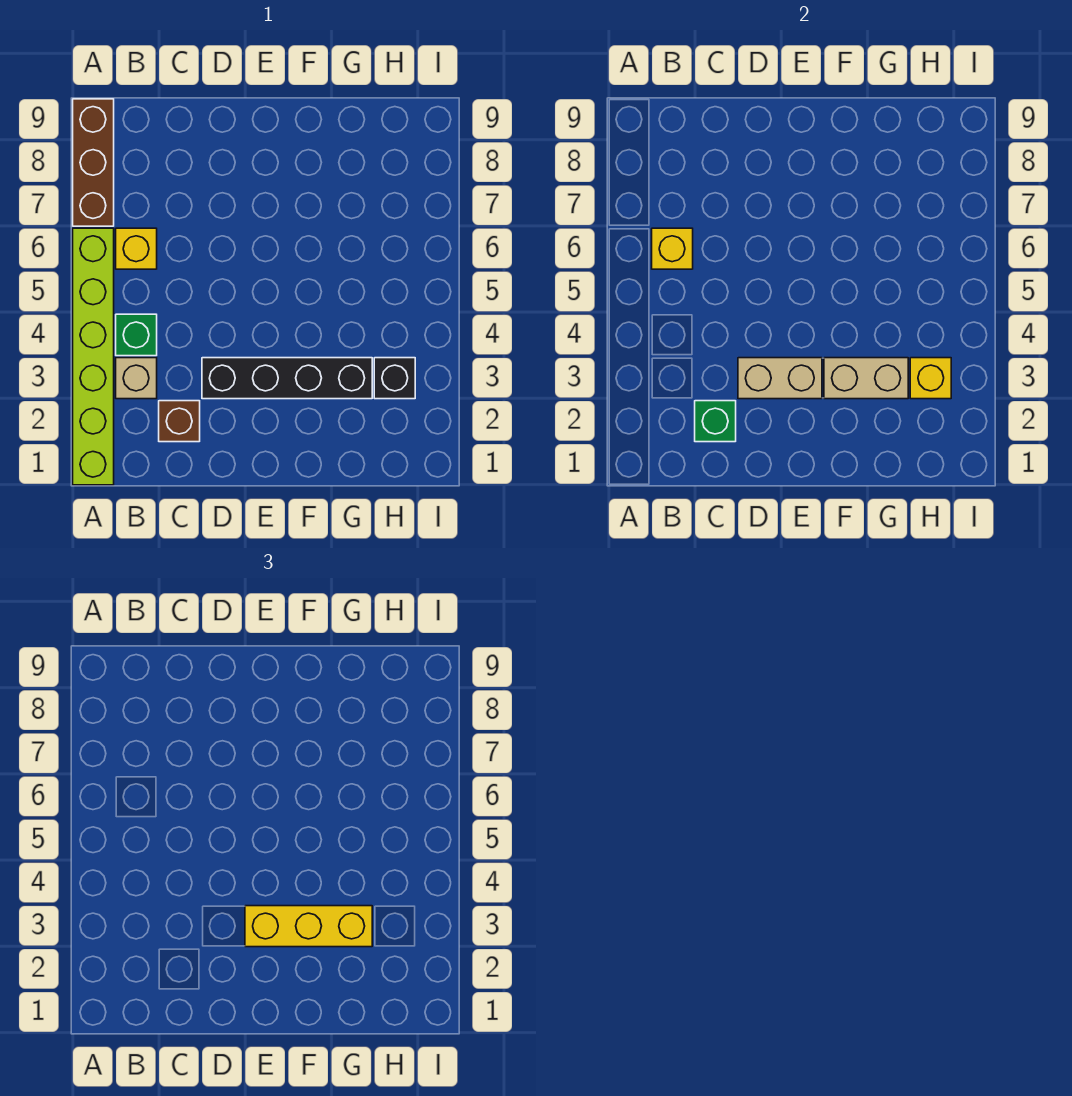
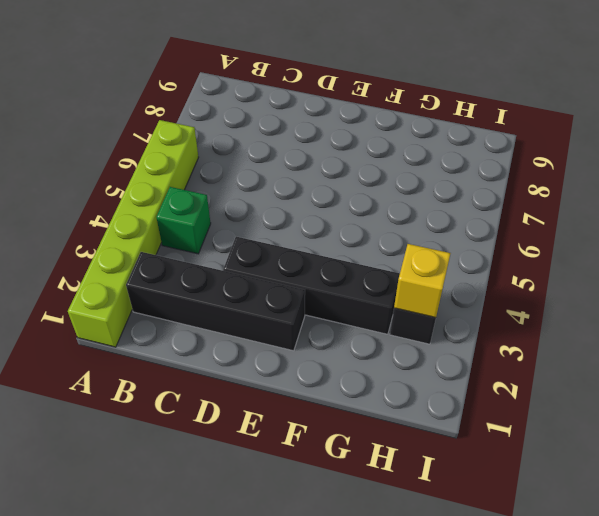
black 1x4 brick [126,252,305,351] -> brown 1x1 brick [159,401,200,442]
none -> brown 1x3 brick [73,99,114,226]
none -> tan 1x1 brick [116,358,157,399]
none -> yellow 1x1 brick [116,228,157,269]

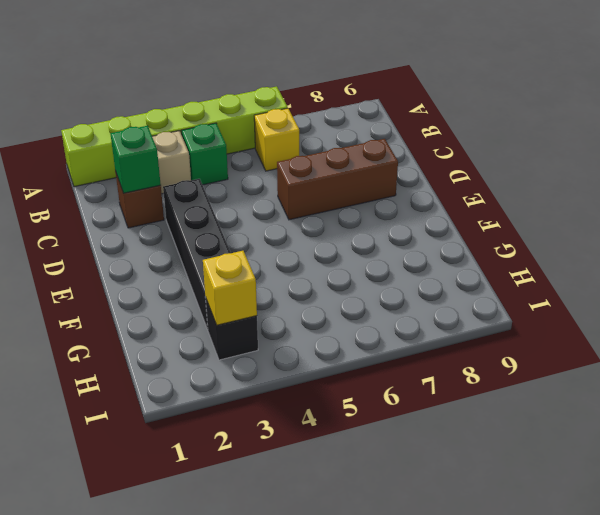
brown 1x3 brick [277,139,398,220] -> brown 1x3 brick moved to [73,99,114,226]
none -> yellow 1x1 brick [652,228,693,269]
none -> tan 1x2 brick [738,358,822,399]
none -> tan 1x2 brick [824,358,908,399]

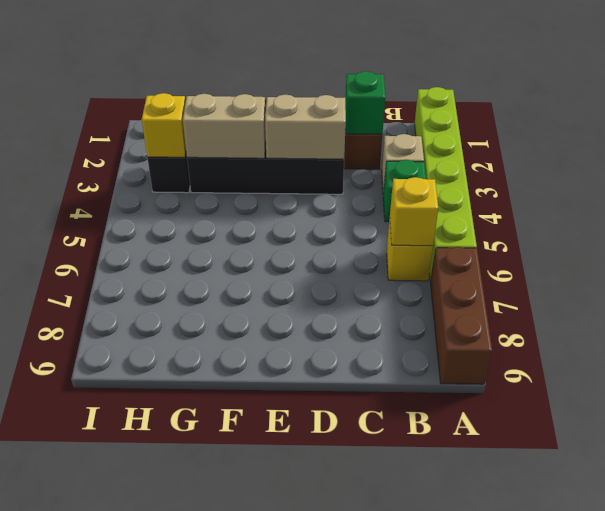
none -> yellow 1x3 brick [245,906,372,947]

